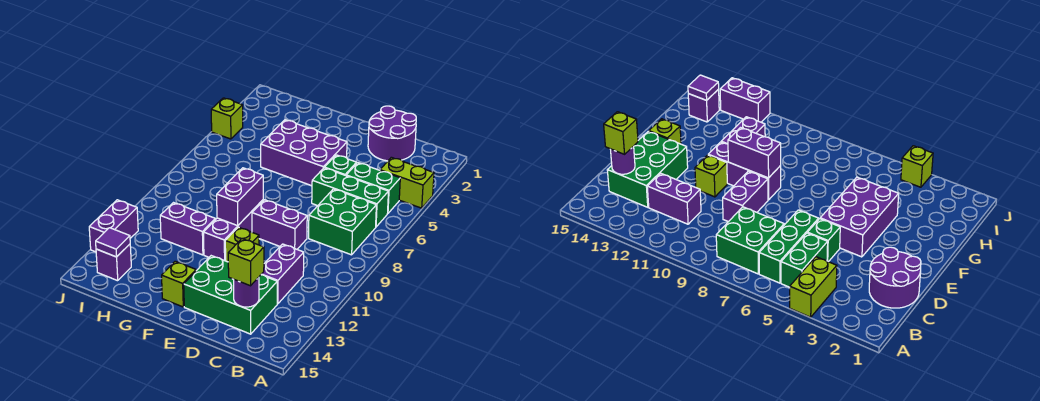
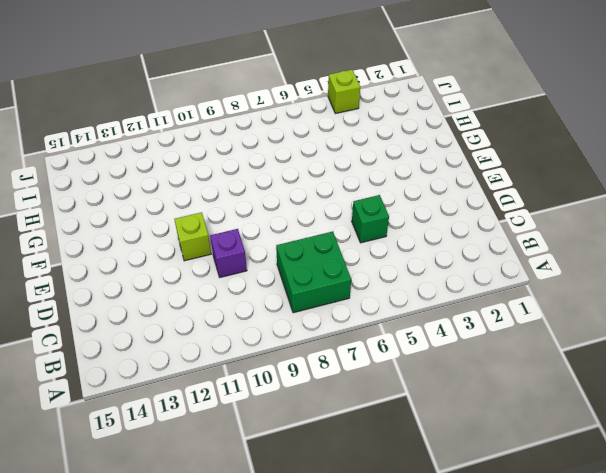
purple 1x1 brick [210,229,247,277] -> purple 1x1 brick moved to [96,244,131,281]
none -> lime 1x2 brick [380,157,434,208]
none -> green 1x2 brick [346,163,400,213]
none -> green 1x3 brick [312,168,388,227]

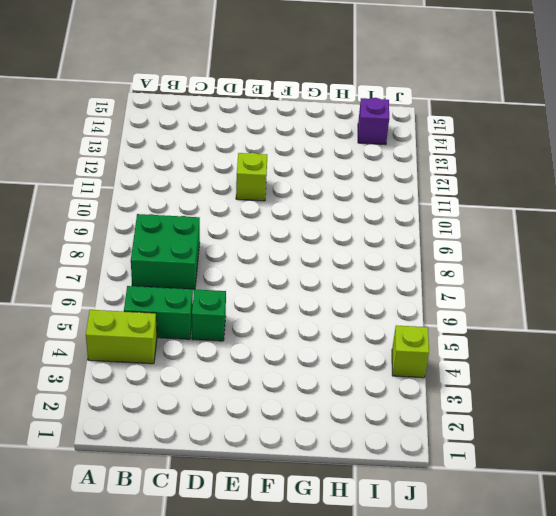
none -> green 1x3 brick [312,168,388,227]
none -> purple 2x2 round brick [368,106,416,161]
none -> purple 1x2 brick [261,244,304,304]

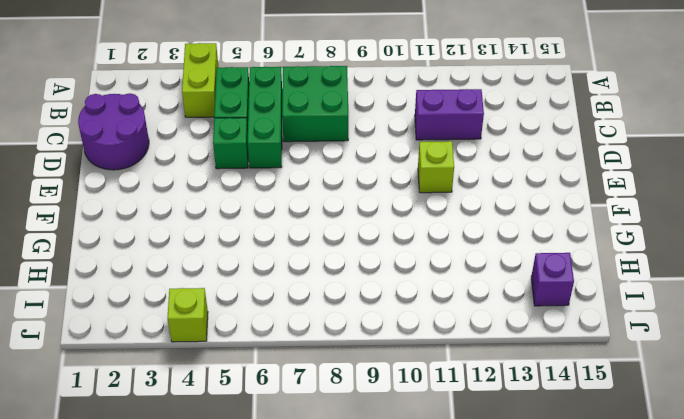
none -> green 2x3 brick [184,256,277,334]
none -> purple 1x2 brick [252,200,307,249]
none -> purple 2x3 brick [261,120,347,186]

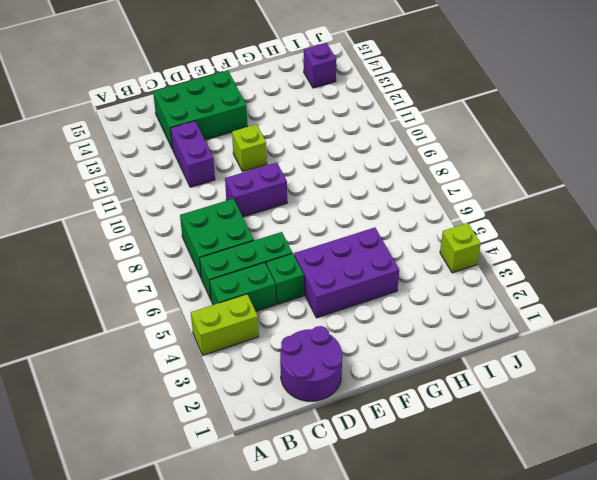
none -> purple 1x3 brick [203,200,263,261]
none -> lime 1x1 brick [162,261,196,307]
none -> purple 1x2 brick [160,203,215,255]

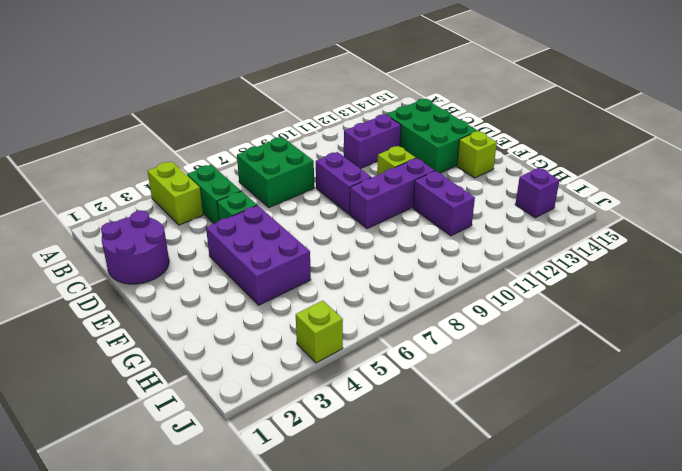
none -> green 1x3 brick [312,168,388,227]
none -> purple 1x2 brick [89,200,138,252]
none -> purple 1x1 round brick [234,277,259,307]

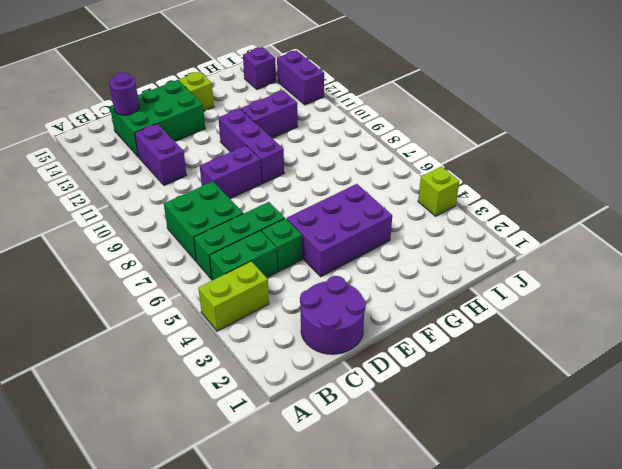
none -> lime 1x1 brick [225,227,259,262]
none -> purple 1x2 brick [217,168,263,226]
none -> purple 1x1 tile [96,228,130,257]

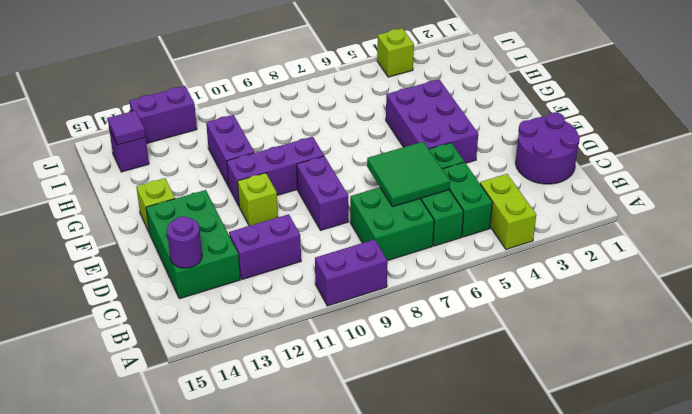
purple 1x2 brick [315,239,388,306] -> purple 1x2 brick moved to [217,168,263,226]
green 2x2 tile [367,142,450,207] -> none
none -> lime 1x1 brick [228,239,264,286]

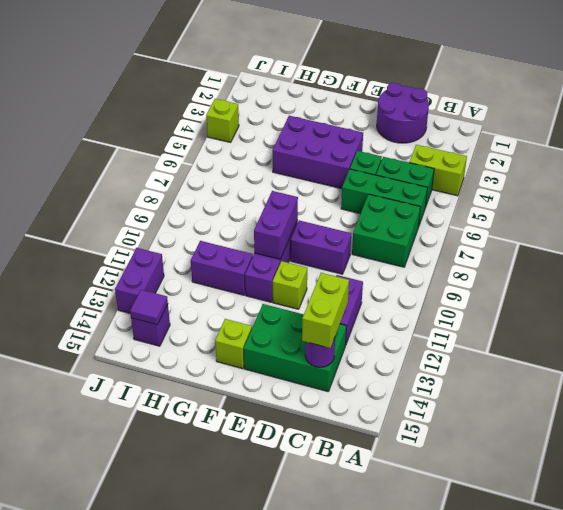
lime 1x2 brick [302,273,349,348] -> lime 1x1 brick [228,239,264,286]

